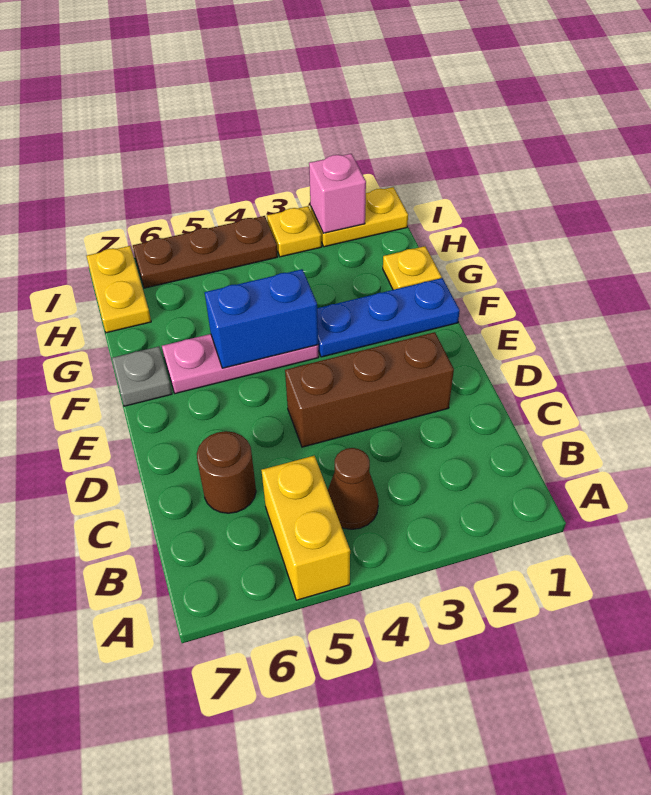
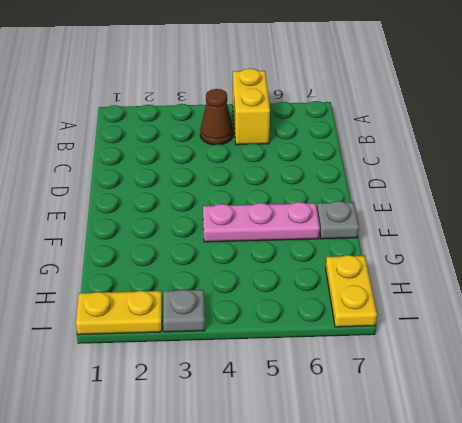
grey 1x1 plate [163,289,205,332] -> yellow 1x1 plate [267,206,322,257]
none -> brown 1x1 round brick [197,431,256,513]
none -> brown 1x3 brick [285,332,454,447]
none -> blue 1x3 plate [317,278,460,357]

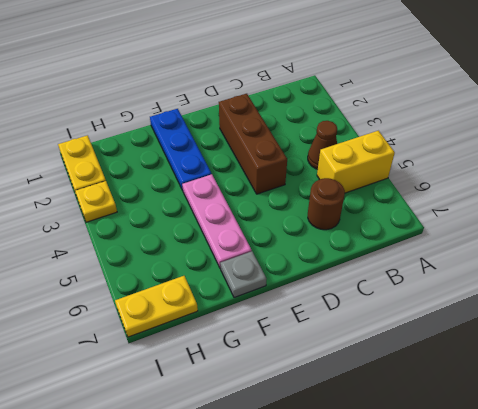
none -> yellow 1x1 plate [383,246,442,290]
none -> brown 1x3 plate [133,216,278,288]
none -> blue 1x2 brick [205,269,318,368]

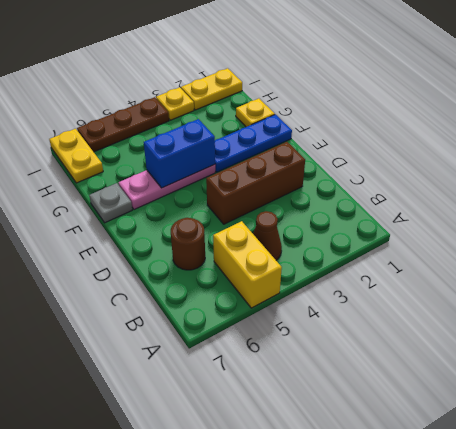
none -> pink 1x1 brick [309,154,366,233]

